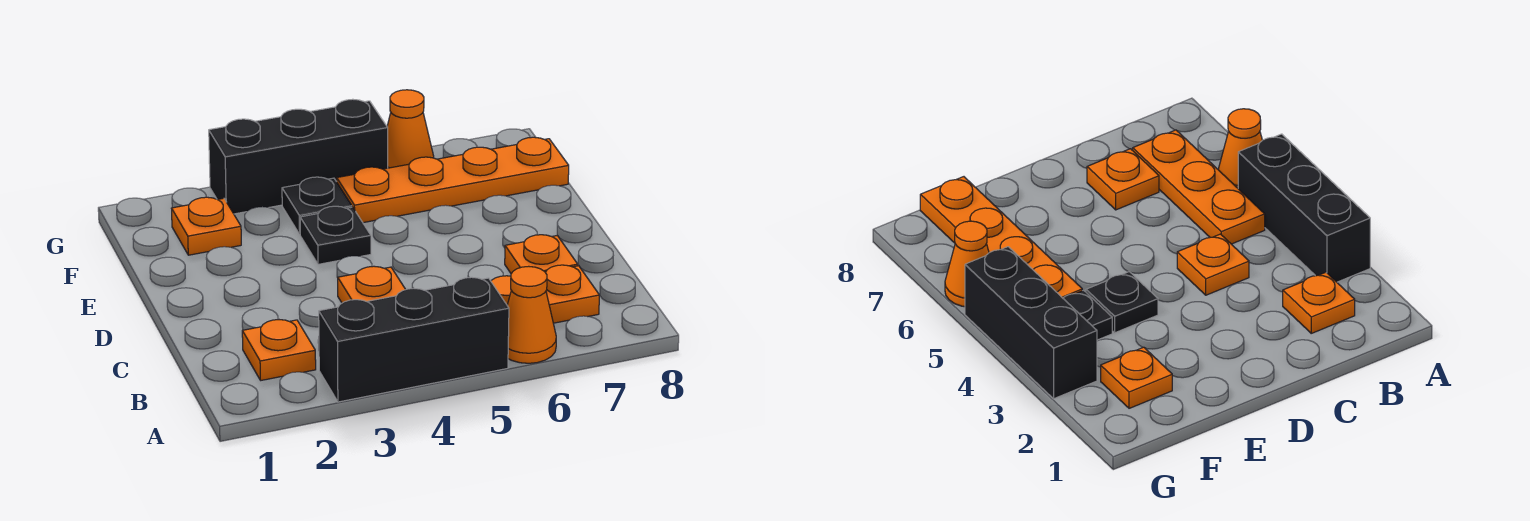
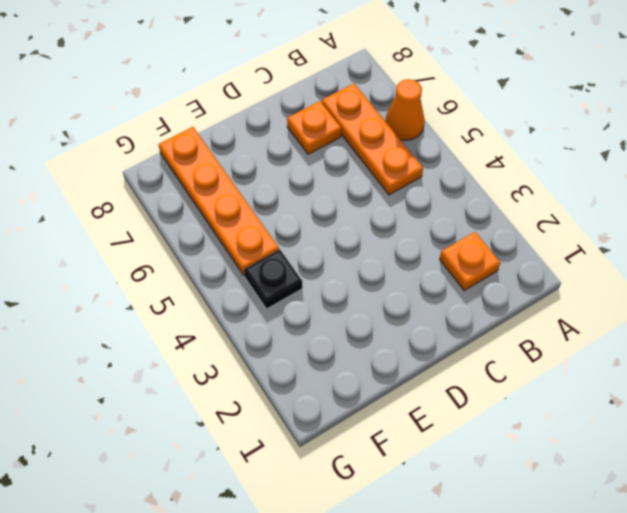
none -> black 1x3 brick [319,277,509,402]
none -> orange 1x1 plate [338,266,406,303]
none -> black 1x1 plate [300,206,371,264]

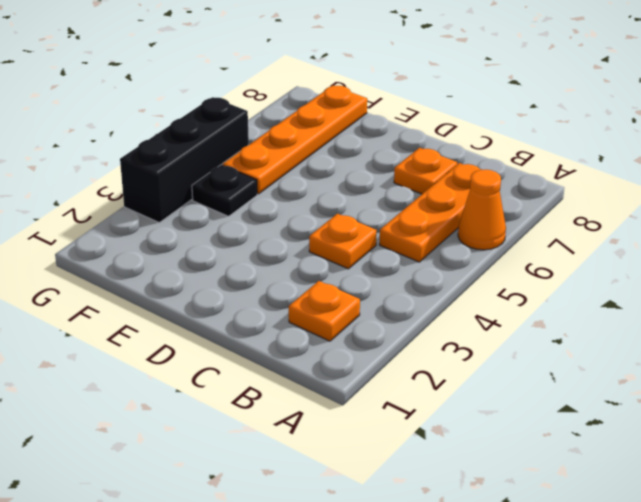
none -> black 1x3 brick [319,277,509,402]
none -> black 1x1 plate [300,206,371,264]
none -> orange 1x1 plate [172,197,241,255]

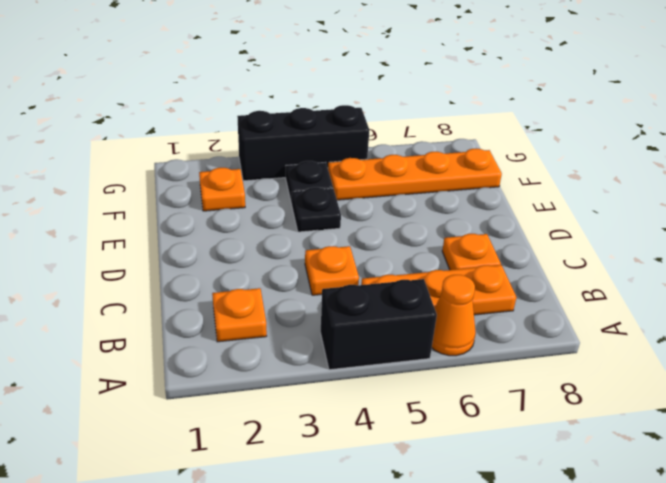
black 1x2 brick [321,279,437,370] -> black 1x3 brick [319,277,509,402]
none -> orange 1x1 cone [387,90,434,168]

